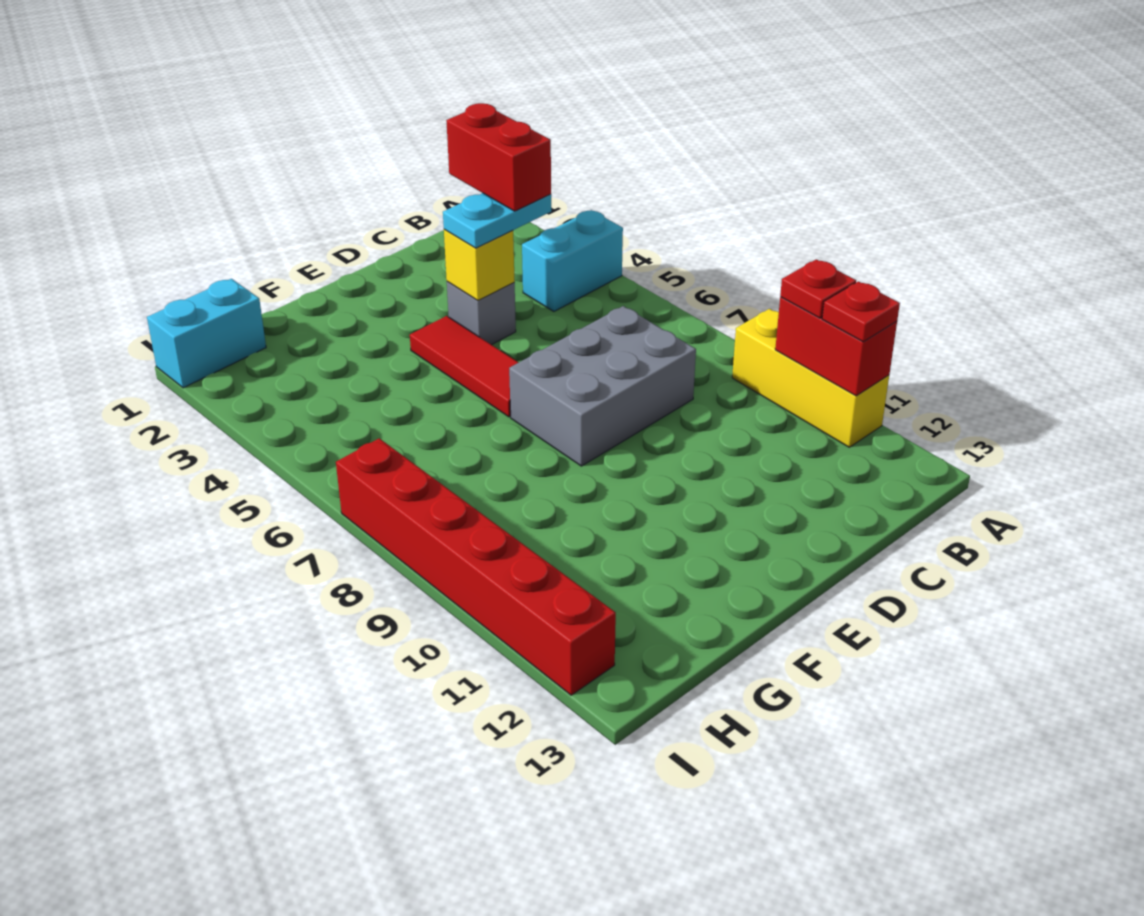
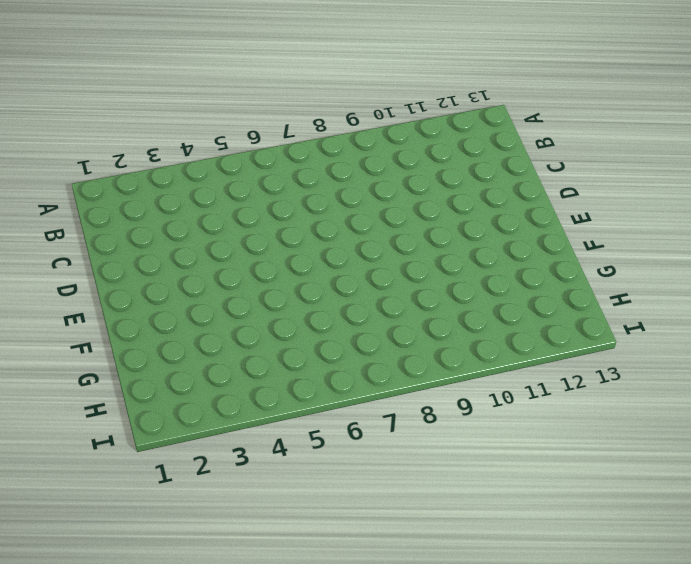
none -> cyan 1x2 brick [522,210,623,311]
none -> yellow 1x3 brick [732,309,889,447]
none -> grey 2x3 brick [509,306,696,466]

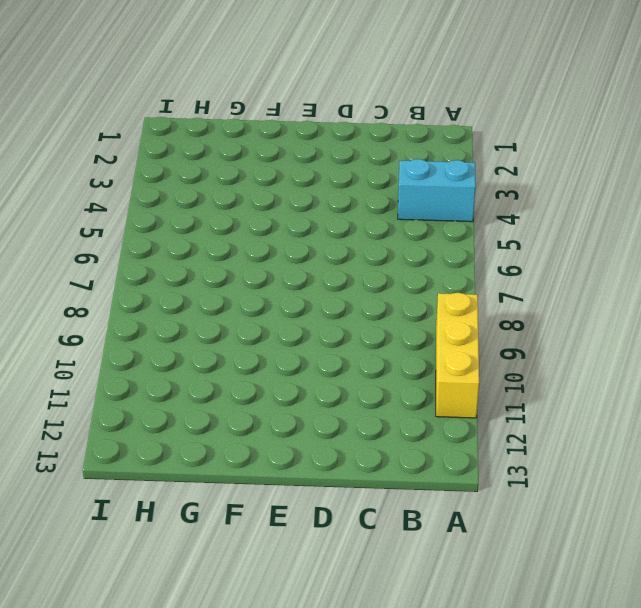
none -> grey 2x3 brick [509,306,696,466]
none -> grey 1x1 brick [447,282,516,345]
none -> red 1x3 tile [410,316,519,417]

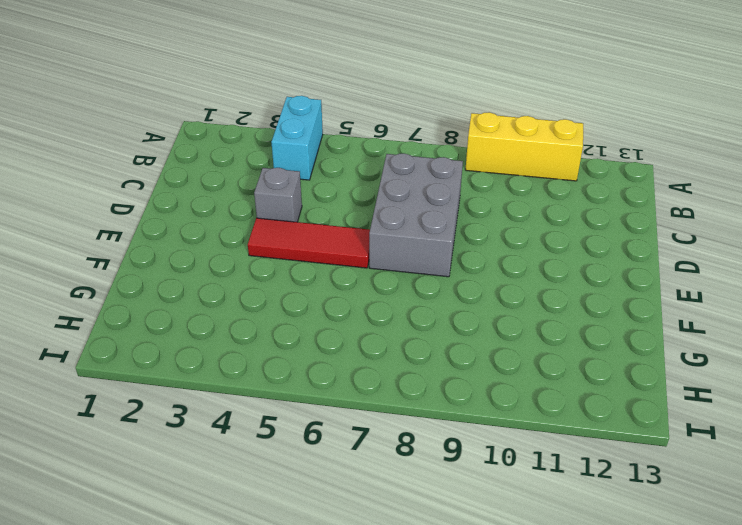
none -> cyan 1x2 brick [147,279,266,388]
none -> red 1x6 brick [336,438,616,695]
none -> red 1x2 brick [775,297,897,396]

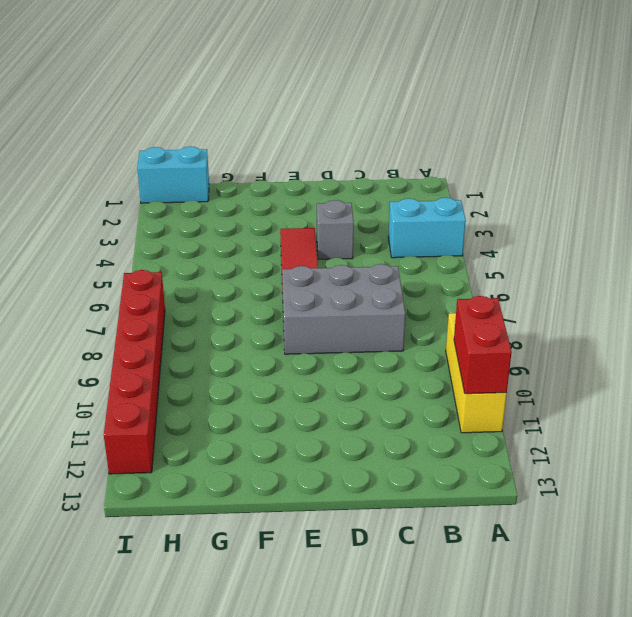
none -> yellow 1x1 brick [444,229,515,300]
none -> red 1x1 plate [780,259,856,318]
none -> red 1x1 plate [822,281,900,342]

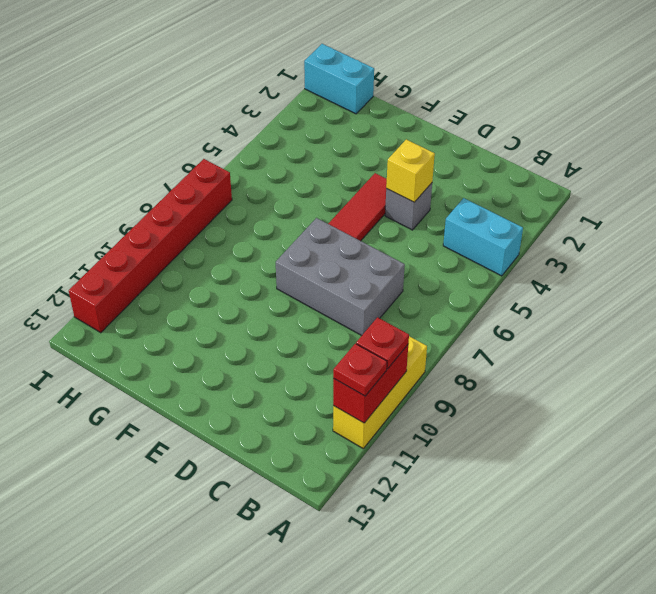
none -> cyan 1x2 plate [443,193,551,248]
none -> red 1x2 brick [446,103,551,211]

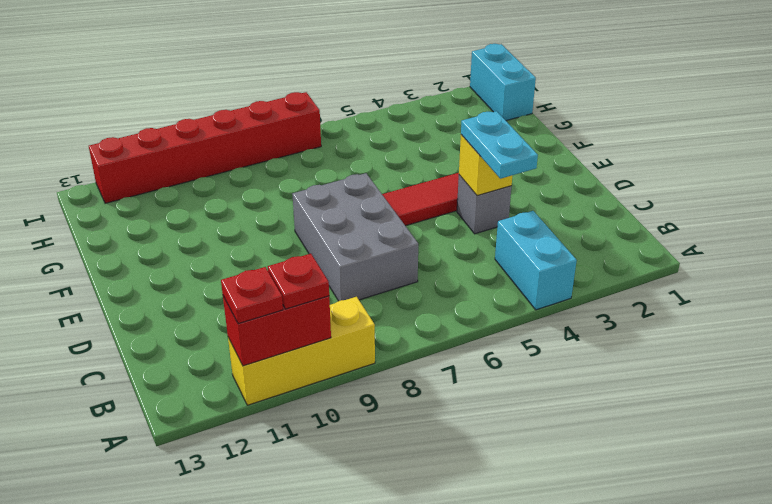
none -> red 1x2 brick [446,103,551,211]

